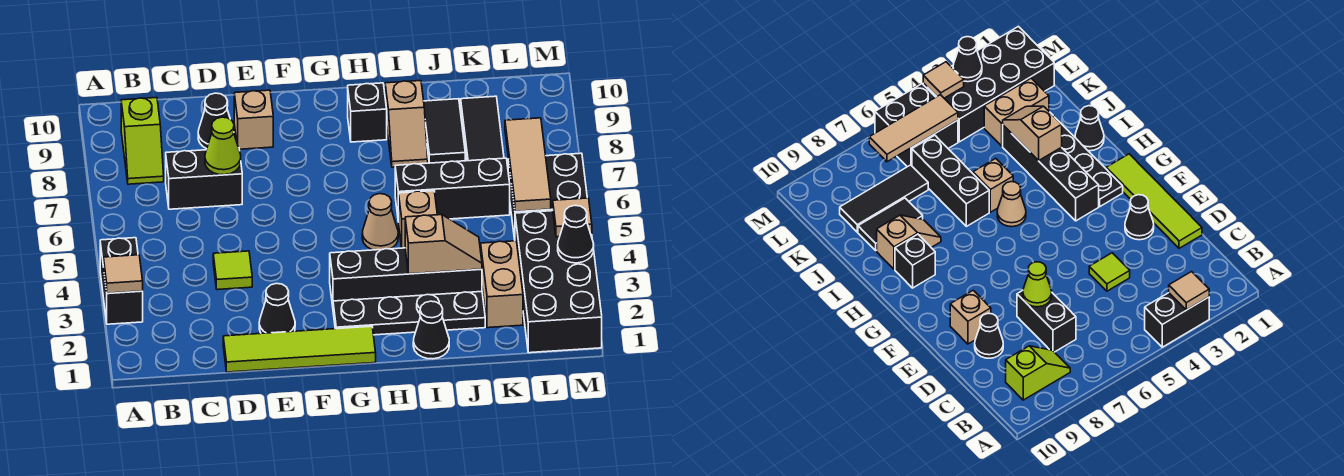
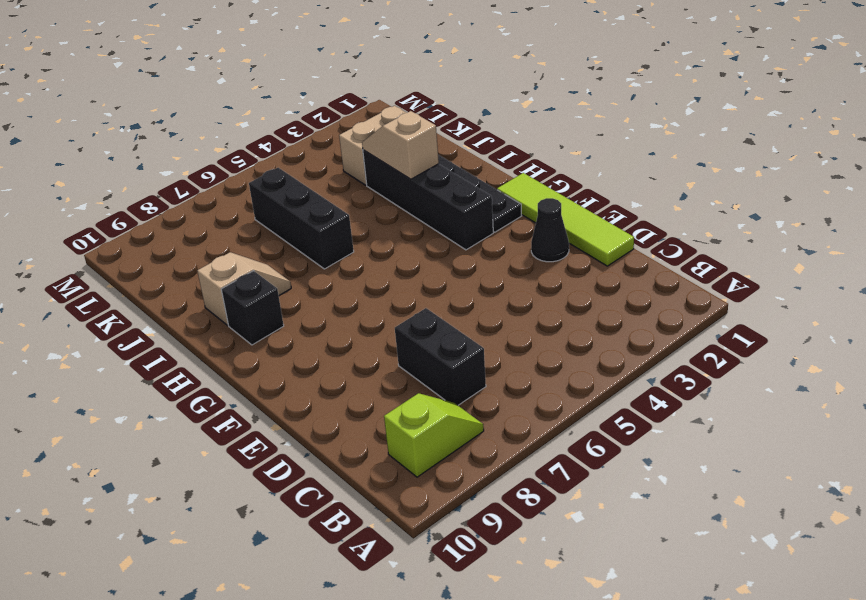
none -> black 1x2 brick [100,238,143,324]
none -> lime 1x1 tile [213,251,252,290]
none -> black 1x1 cone [198,93,230,149]

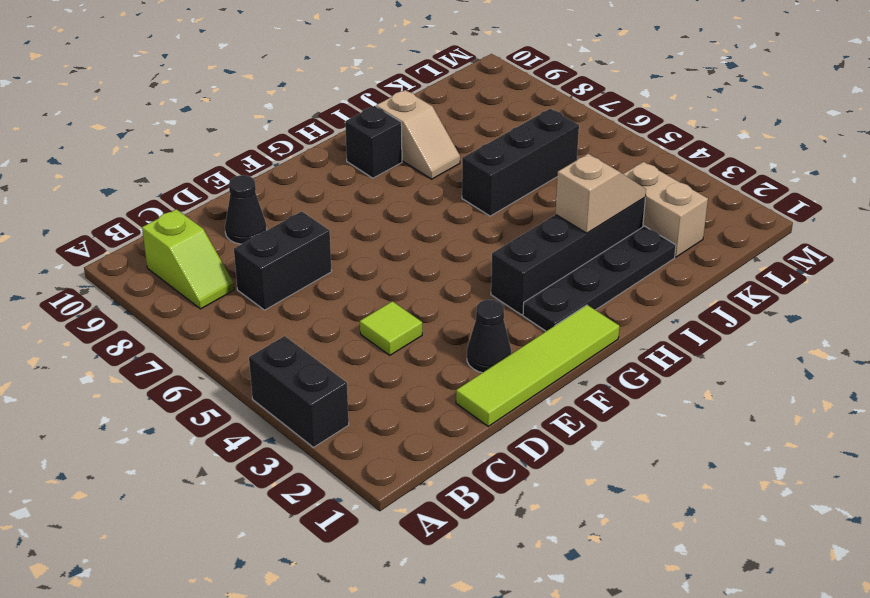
none -> tan 1x1 brick [234,90,273,149]
none -> tan 1x1 cone [362,194,398,250]
none -> black 1x1 cone [413,301,449,359]

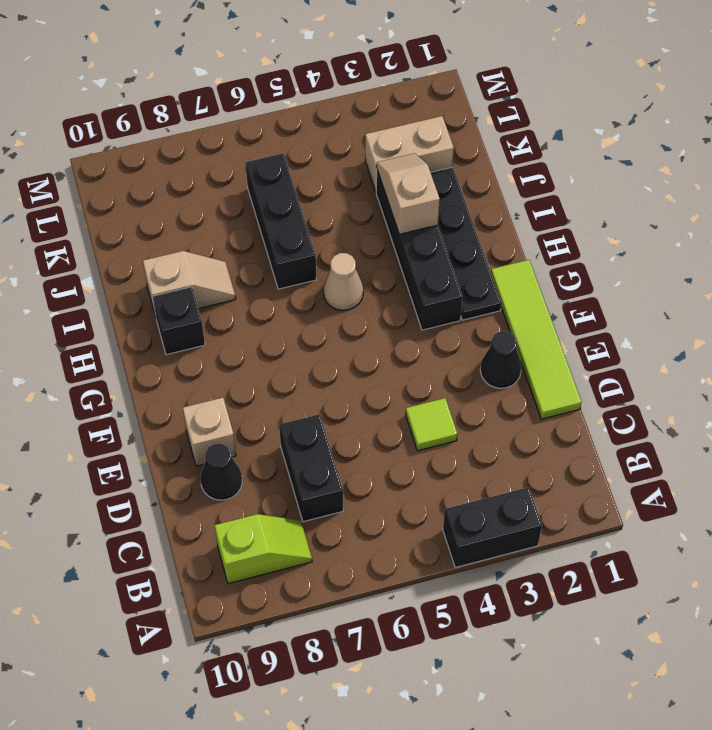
none -> black 1x1 cone [413,301,449,359]
none -> tan 1x1 brick [399,191,437,248]
none -> black 1x2 tile [424,99,465,163]

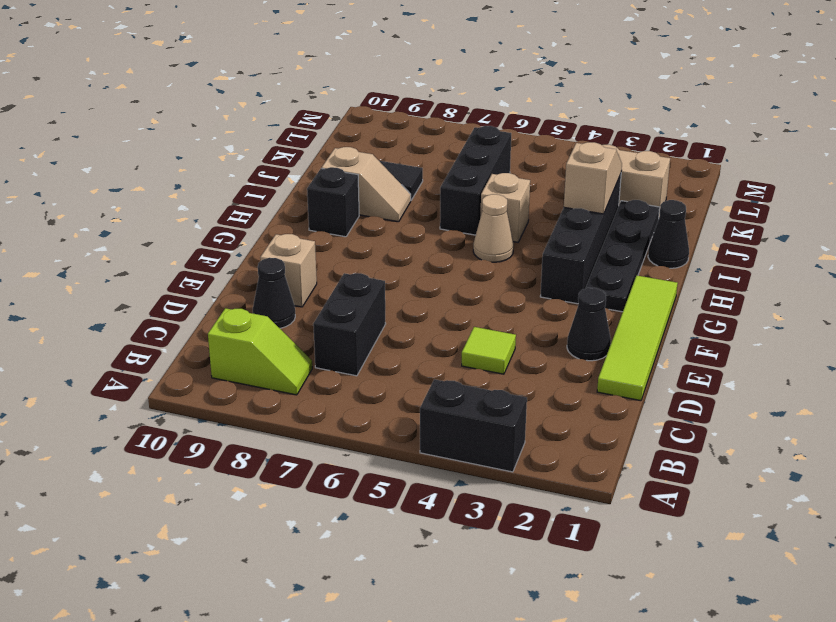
none -> black 1x3 tile [461,96,504,161]
none -> black 2x4 brick [515,211,602,353]
none -> black 2x2 brick [508,153,587,239]

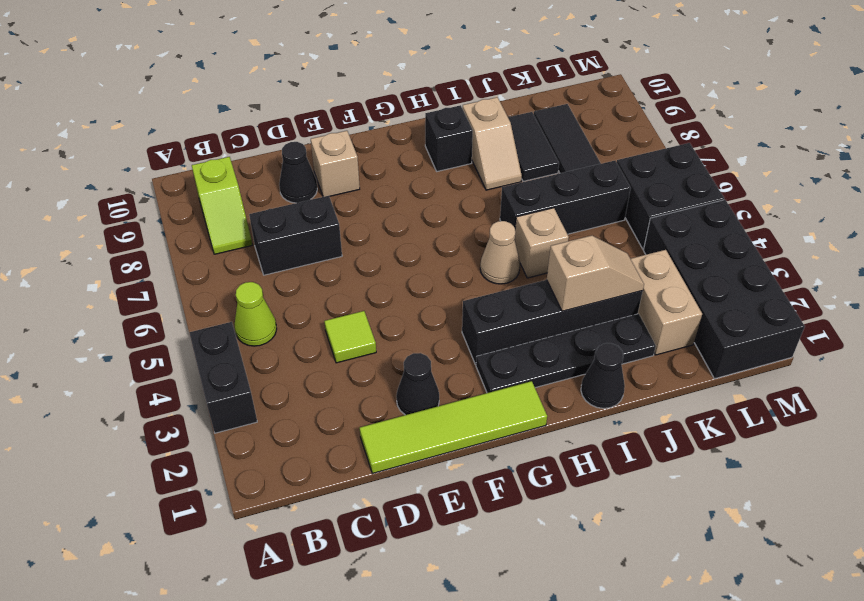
lime 1x1 cone [235,282,277,346] -> lime 1x1 cone moved to [205,117,241,175]
none -> tan 1x1 tile [104,255,143,293]
none -> tan 1x3 tile [505,118,551,212]
none -> black 1x1 cone [558,205,594,263]

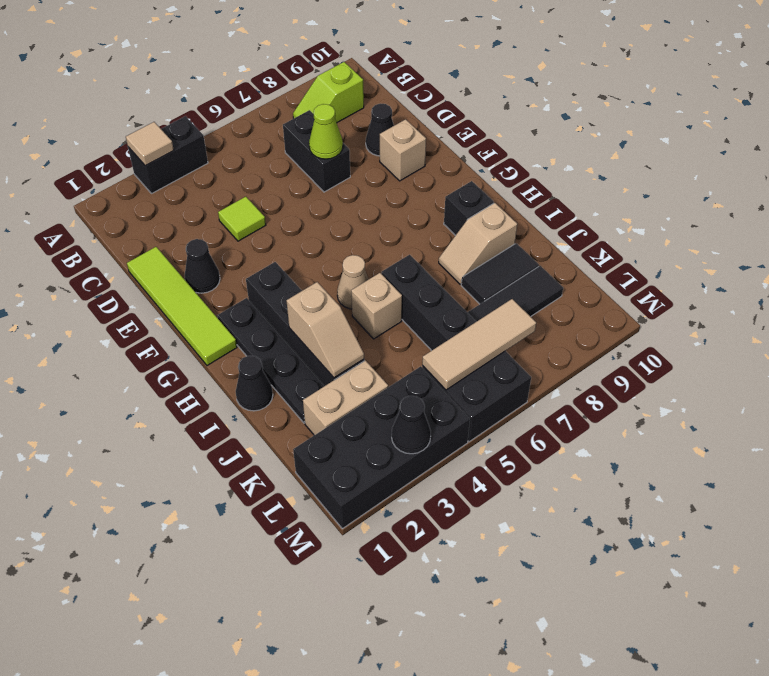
none -> tan 1x1 tile [553,198,592,237]

